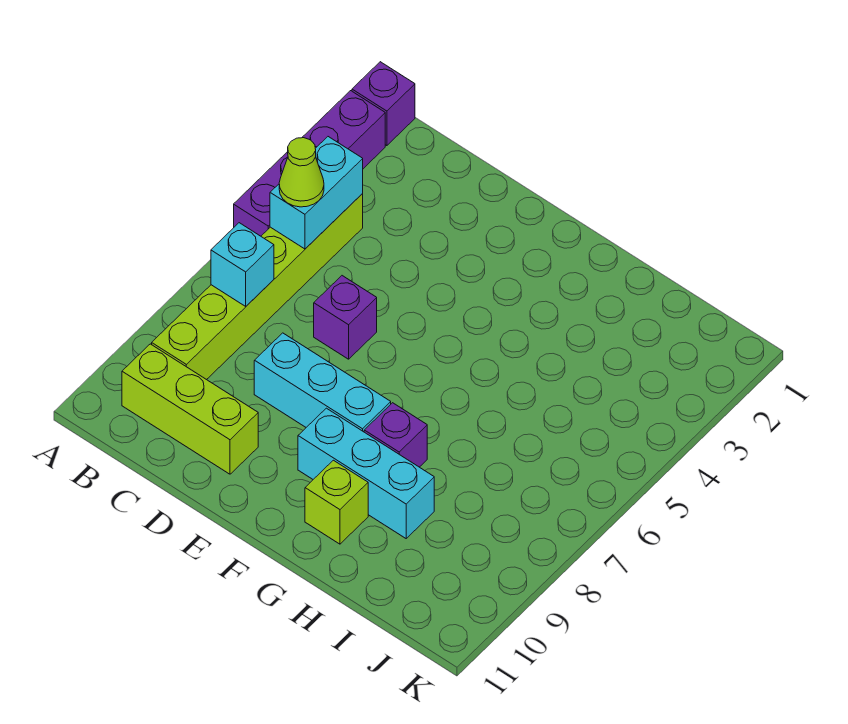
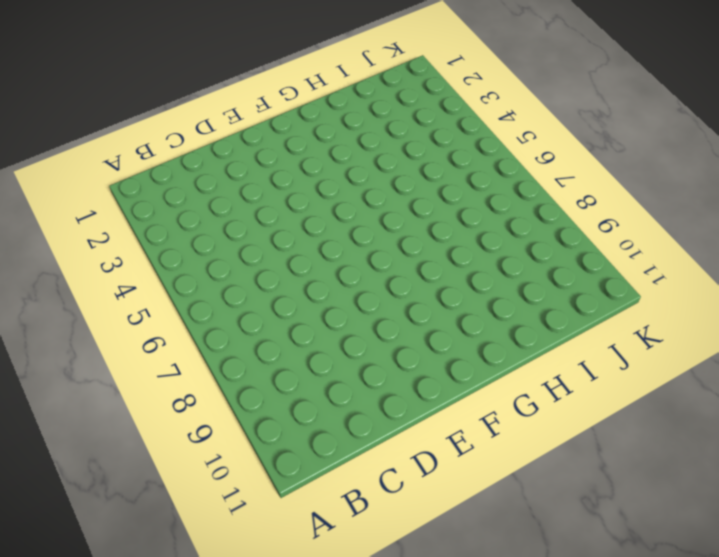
none -> purple 1x1 brick [352,62,415,146]
none -> purple 1x4 brick [234,91,385,236]
none -> lime 1x6 brick [152,194,363,380]

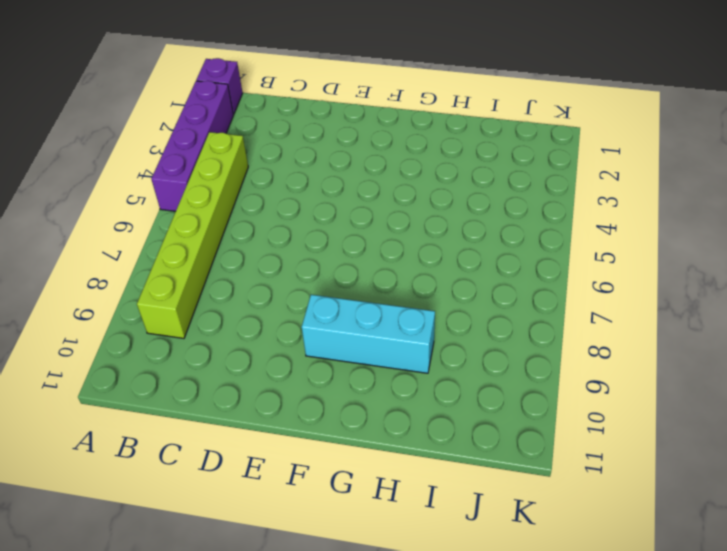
none -> lime 1x3 brick [122,344,258,474]
none -> purple 1x1 brick [314,276,377,359]
none -> cyan 1x3 brick [254,333,391,432]

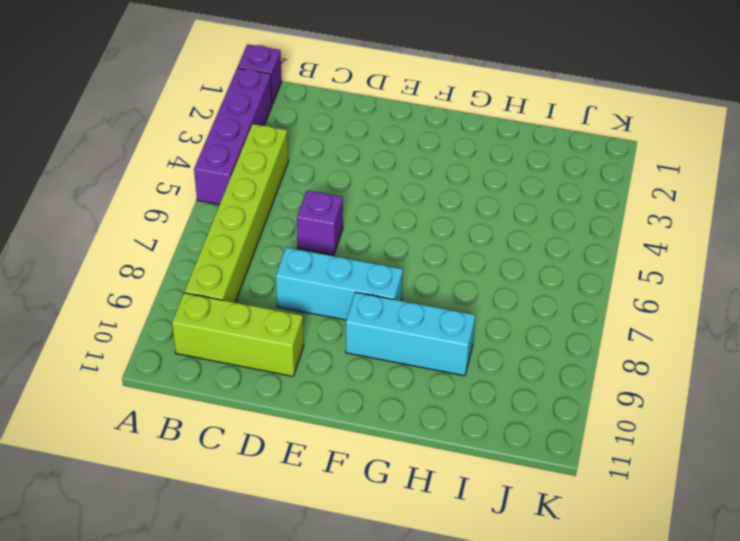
none -> purple 1x1 brick [364,403,427,467]
none -> lime 1x1 brick [305,460,368,544]
none -> cyan 1x2 brick [270,137,363,249]

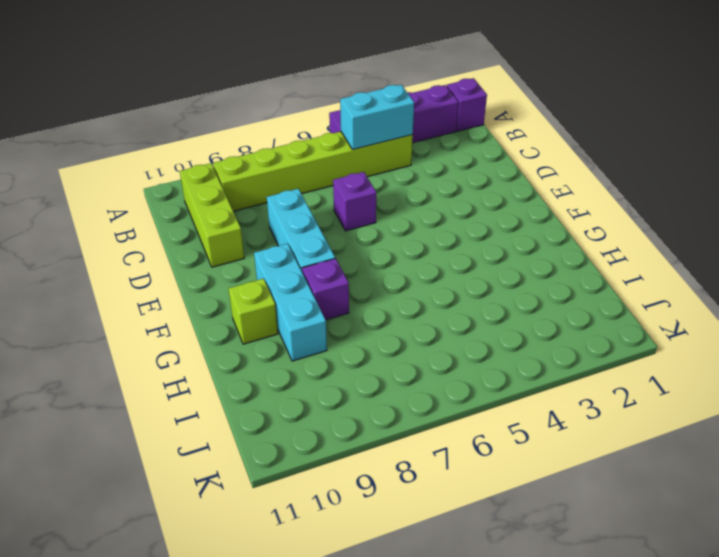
none -> cyan 1x1 brick [211,223,274,306]
none -> lime 1x1 cone [279,138,324,207]

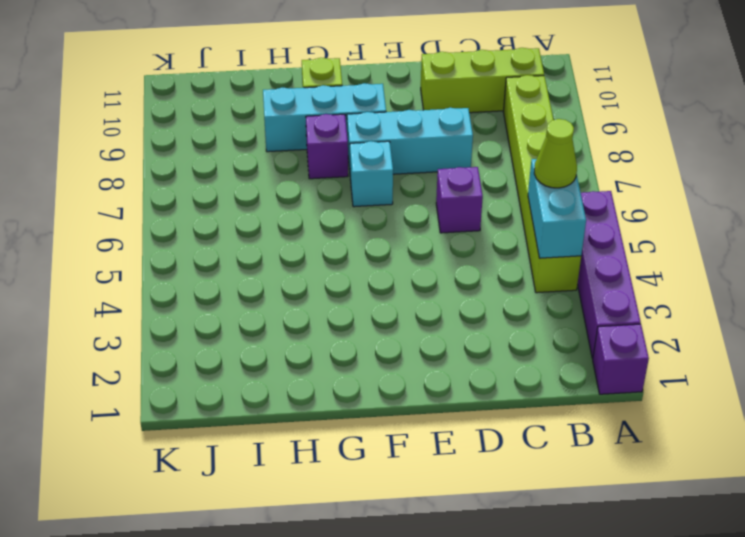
cyan 1x1 brick [350,141,393,207] -> cyan 1x1 brick moved to [211,223,274,306]

